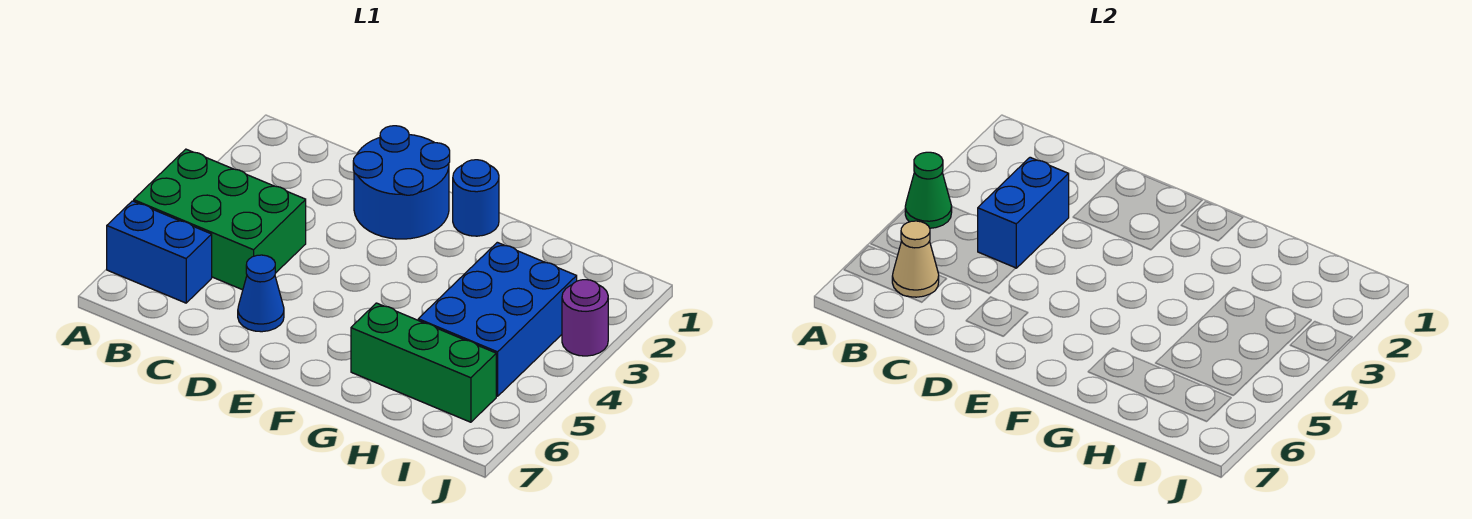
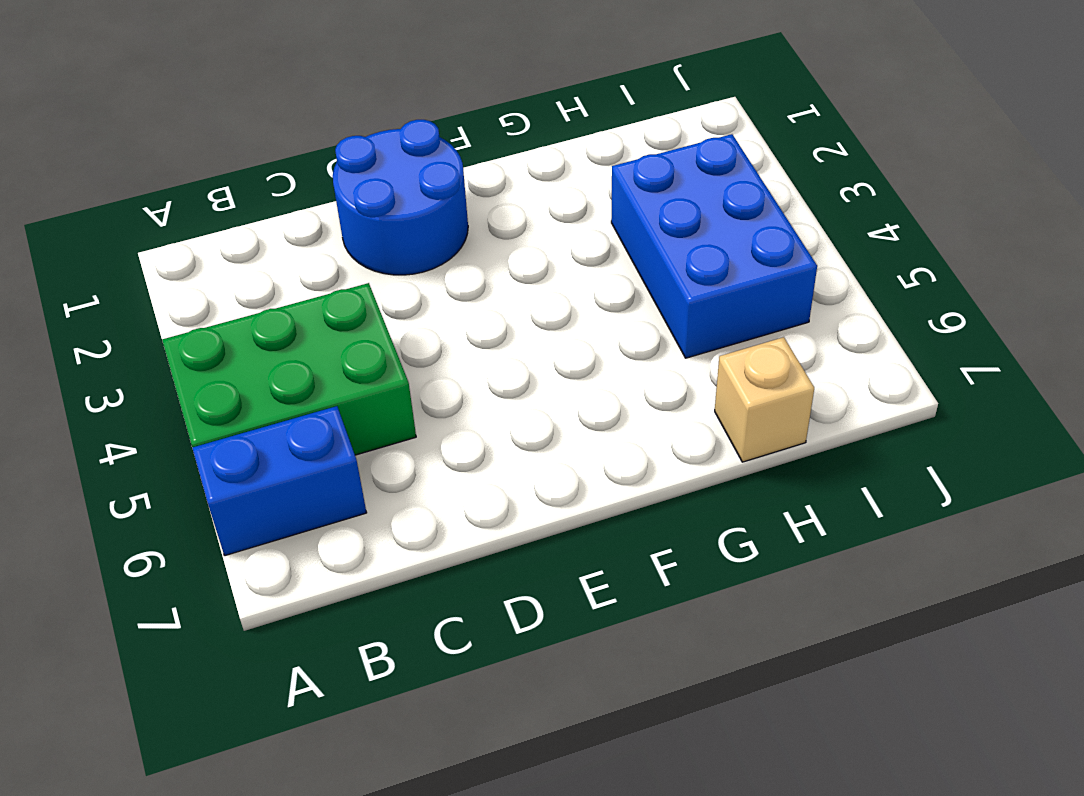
tan 1x1 brick [715,337,814,462] -> none
none -> blue 1x1 cone [238,255,284,332]
none -> blue 1x1 round brick [453,160,499,236]

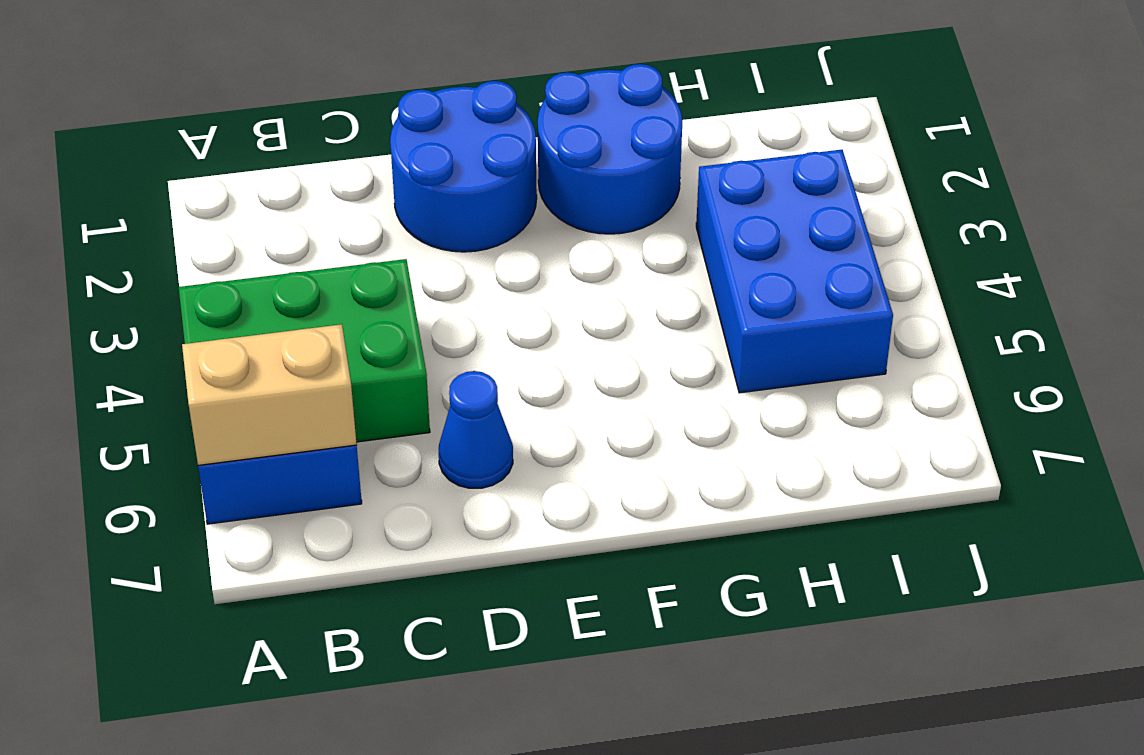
tan 1x2 brick [182,324,357,465] -> tan 1x1 cone [892,221,939,297]
blue 2x2 round brick [538,64,682,234] -> blue 1x1 round brick [453,160,499,236]
none -> green 1x3 brick [351,303,496,422]
none -> purple 1x1 round brick [562,280,608,356]

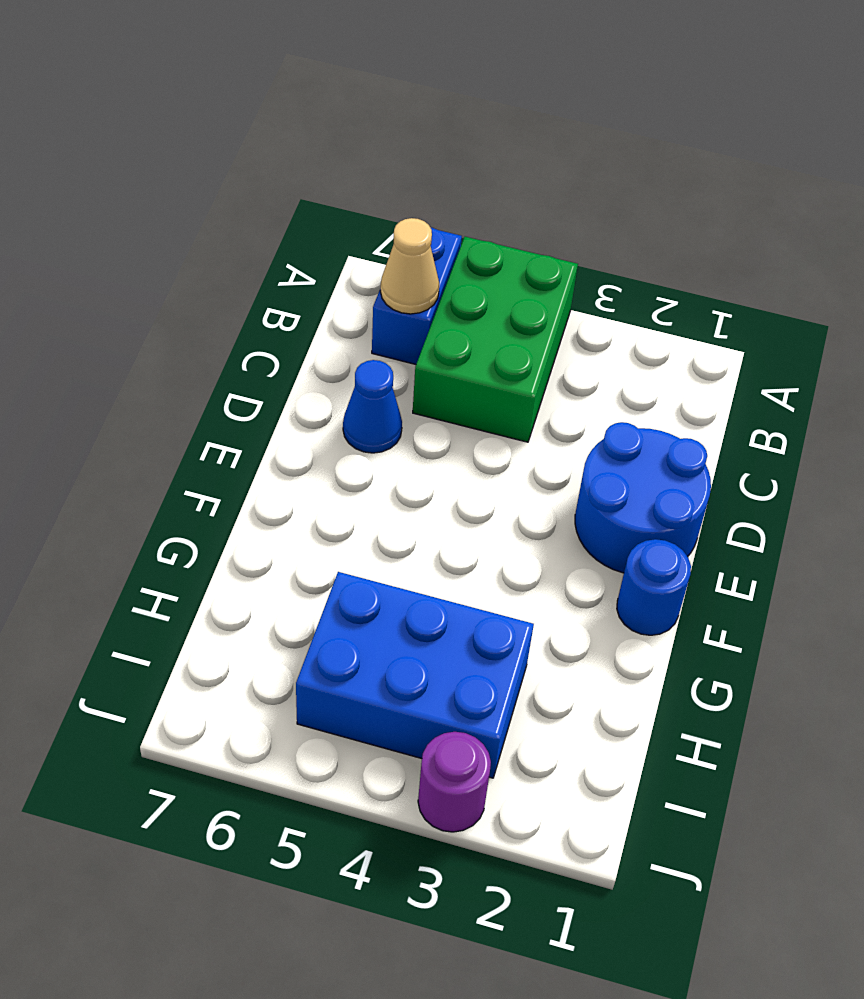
none -> green 1x3 brick [351,303,496,422]
none -> green 1x1 cone [905,152,952,228]

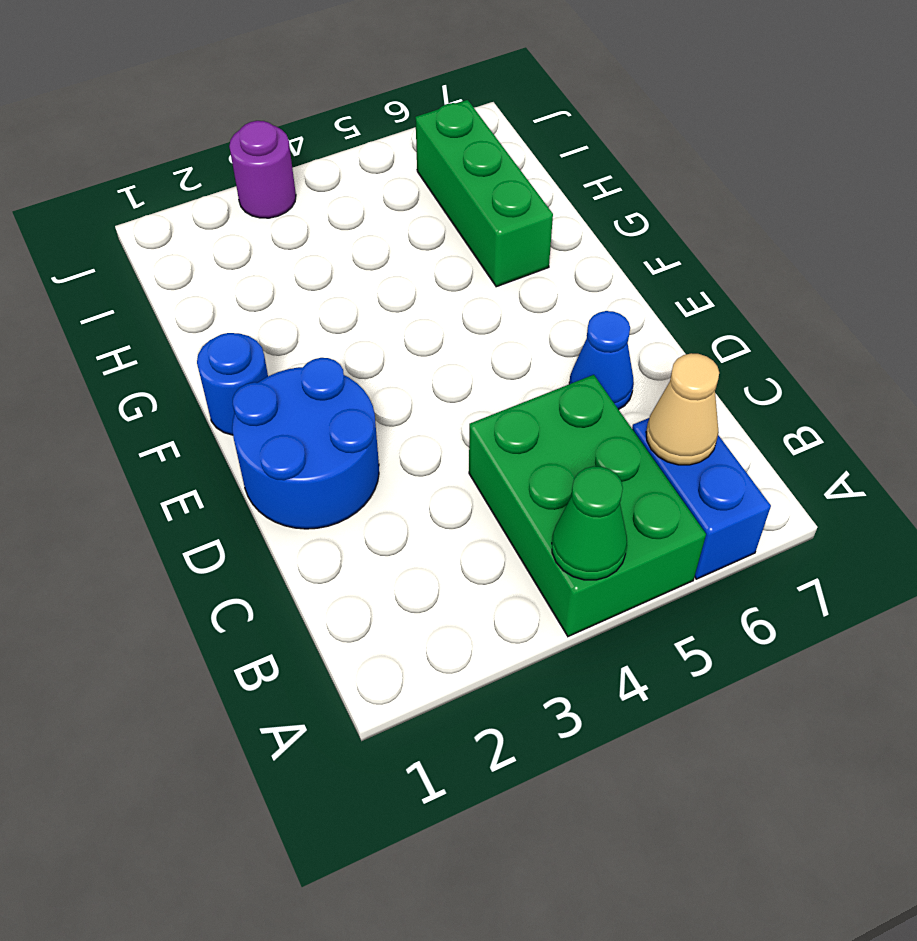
none -> blue 2x3 brick [418,242,577,396]
none -> blue 1x2 brick [978,157,1069,268]

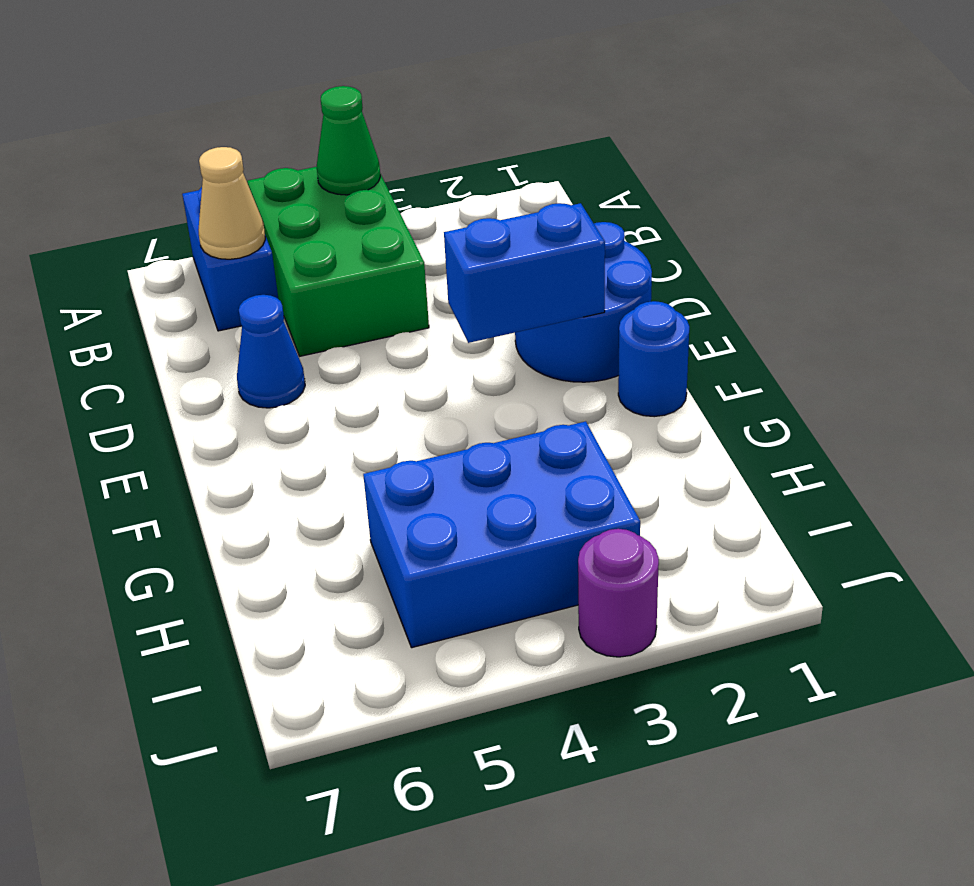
blue 1x2 brick [444,203,605,343] -> blue 1x2 brick moved to [978,157,1069,268]
none -> green 1x3 brick [351,303,496,422]

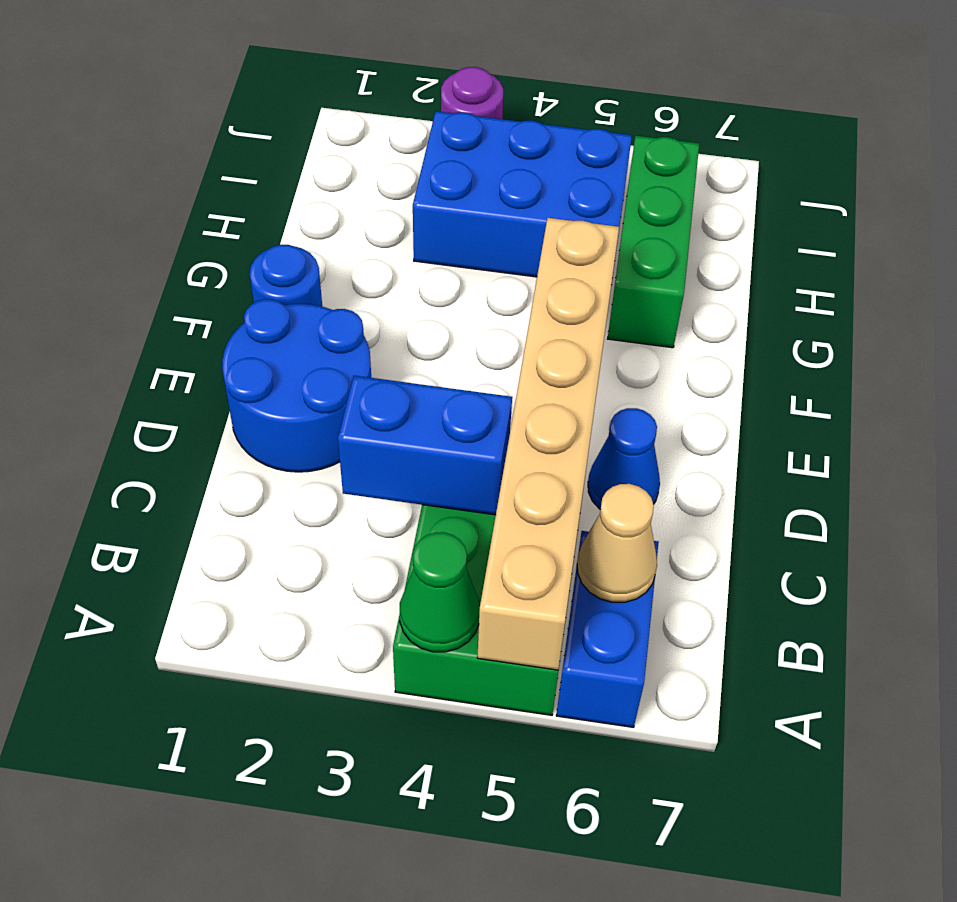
tan 1x6 brick [477,218,619,670] -> none

